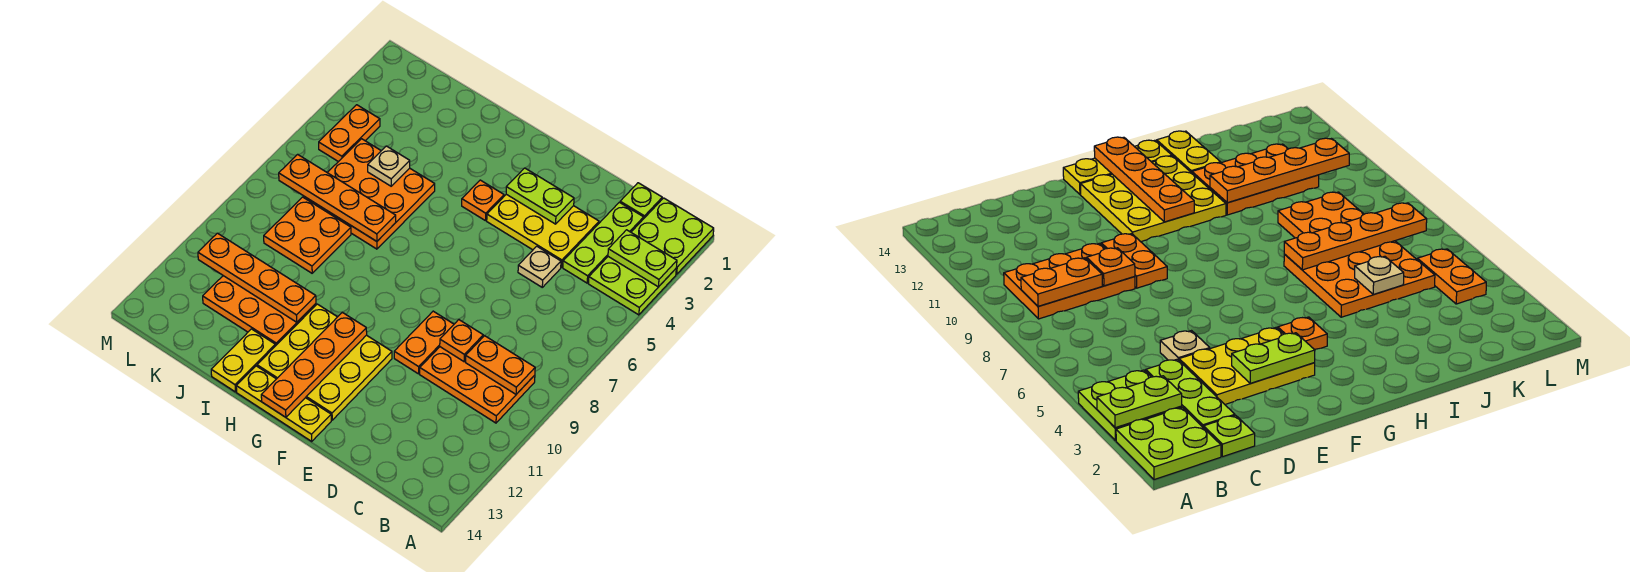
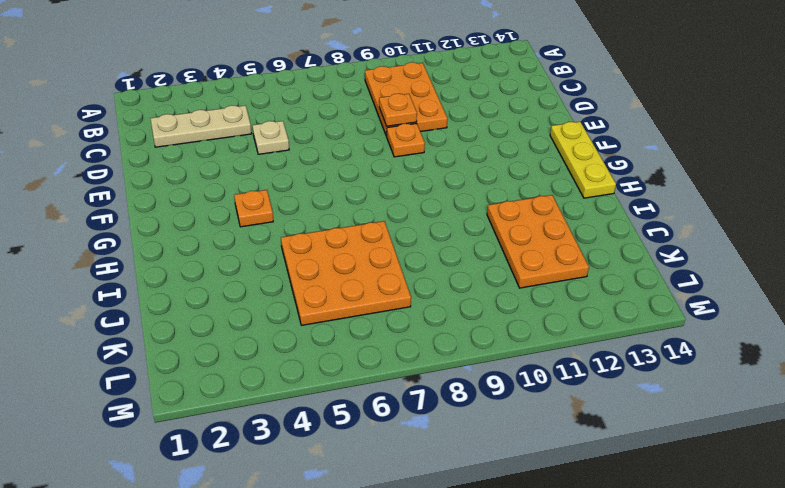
tan 1x3 plate [151,105,251,147] -> lime 1x3 plate [563,202,644,283]
orange 1x1 plate [387,123,425,157] -> orange 1x2 plate [394,311,454,374]
none -> lime 2x2 plate [631,198,714,274]
none -> lime 2x2 plate [588,257,676,315]
none -> lime 1x1 plate [620,183,662,218]

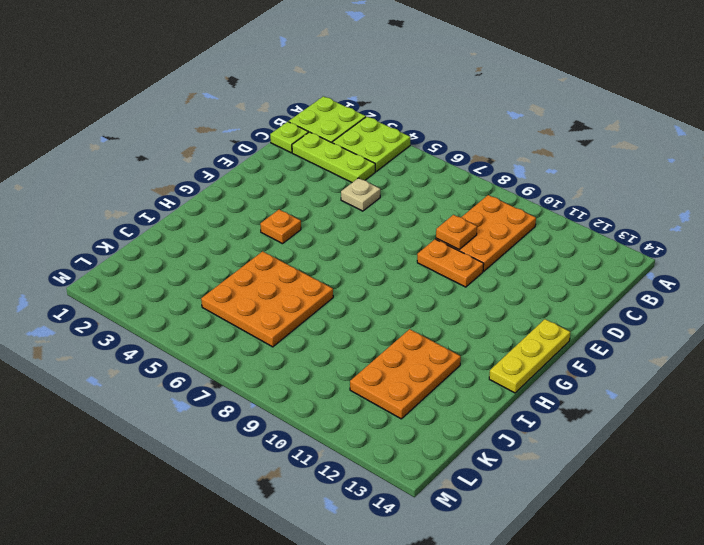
none -> yellow 2x3 plate [487,194,599,267]
none -> yellow 3x3 plate [257,304,392,420]
none -> yellow 1x2 plate [211,329,275,392]

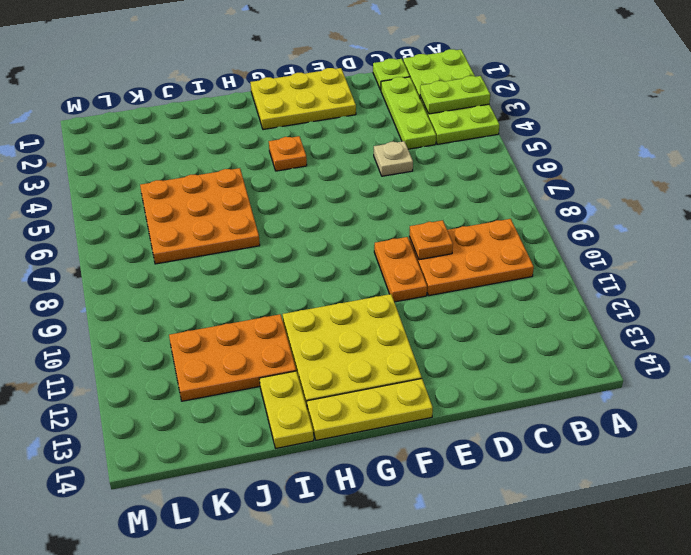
yellow 2x3 plate [250,68,356,130] -> yellow 2x3 plate moved to [487,194,599,267]
none -> orange 2x2 plate [264,197,351,273]
none -> orange 1x2 plate [319,105,380,162]
none -> orange 1x2 plate [466,336,535,394]

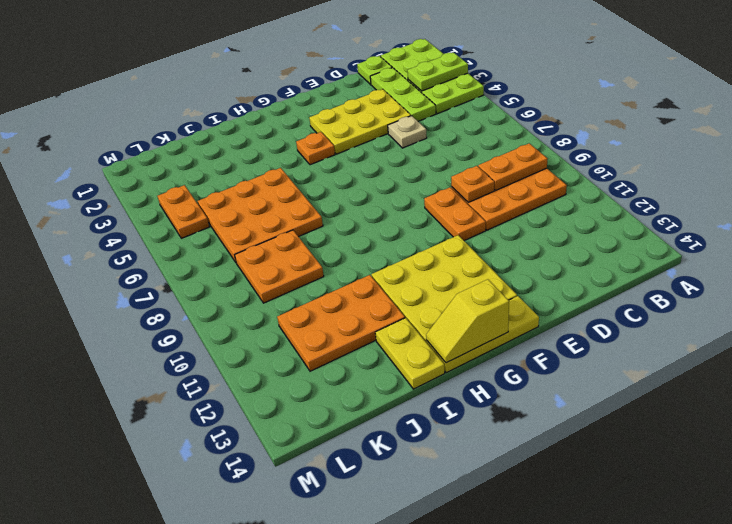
yellow 1x2 slope [426,279,509,363] -> orange 1x4 plate [261,312,367,417]
none -> lime 1x2 plate [506,168,574,224]
none -> orange 1x4 plate [279,154,396,241]
none -> orange 1x4 plate [198,233,316,322]

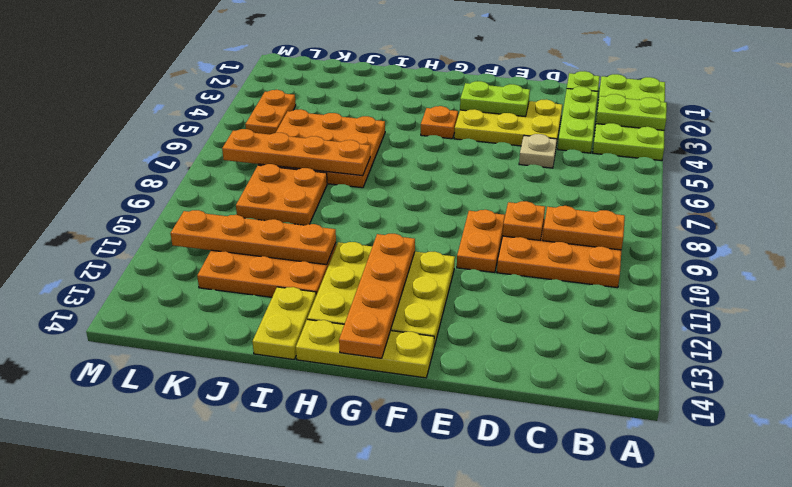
none -> tan 1x1 plate [368,146,410,186]

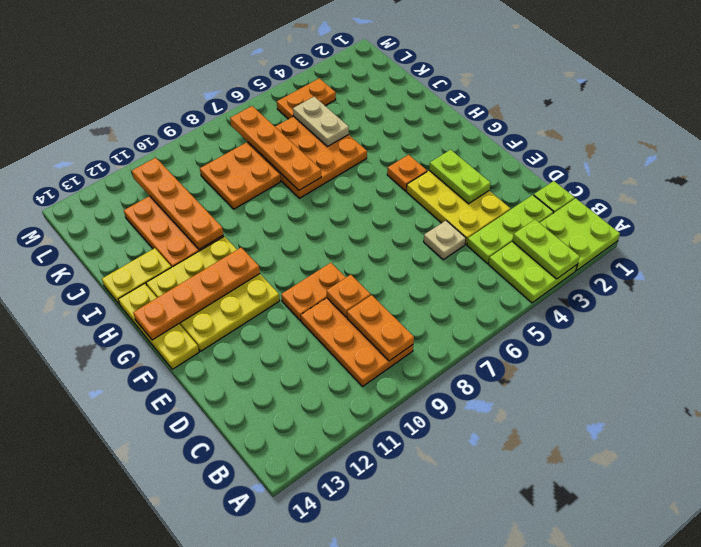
tan 1x2 plate [293,97,349,147] -> tan 1x1 plate [368,146,410,186]

